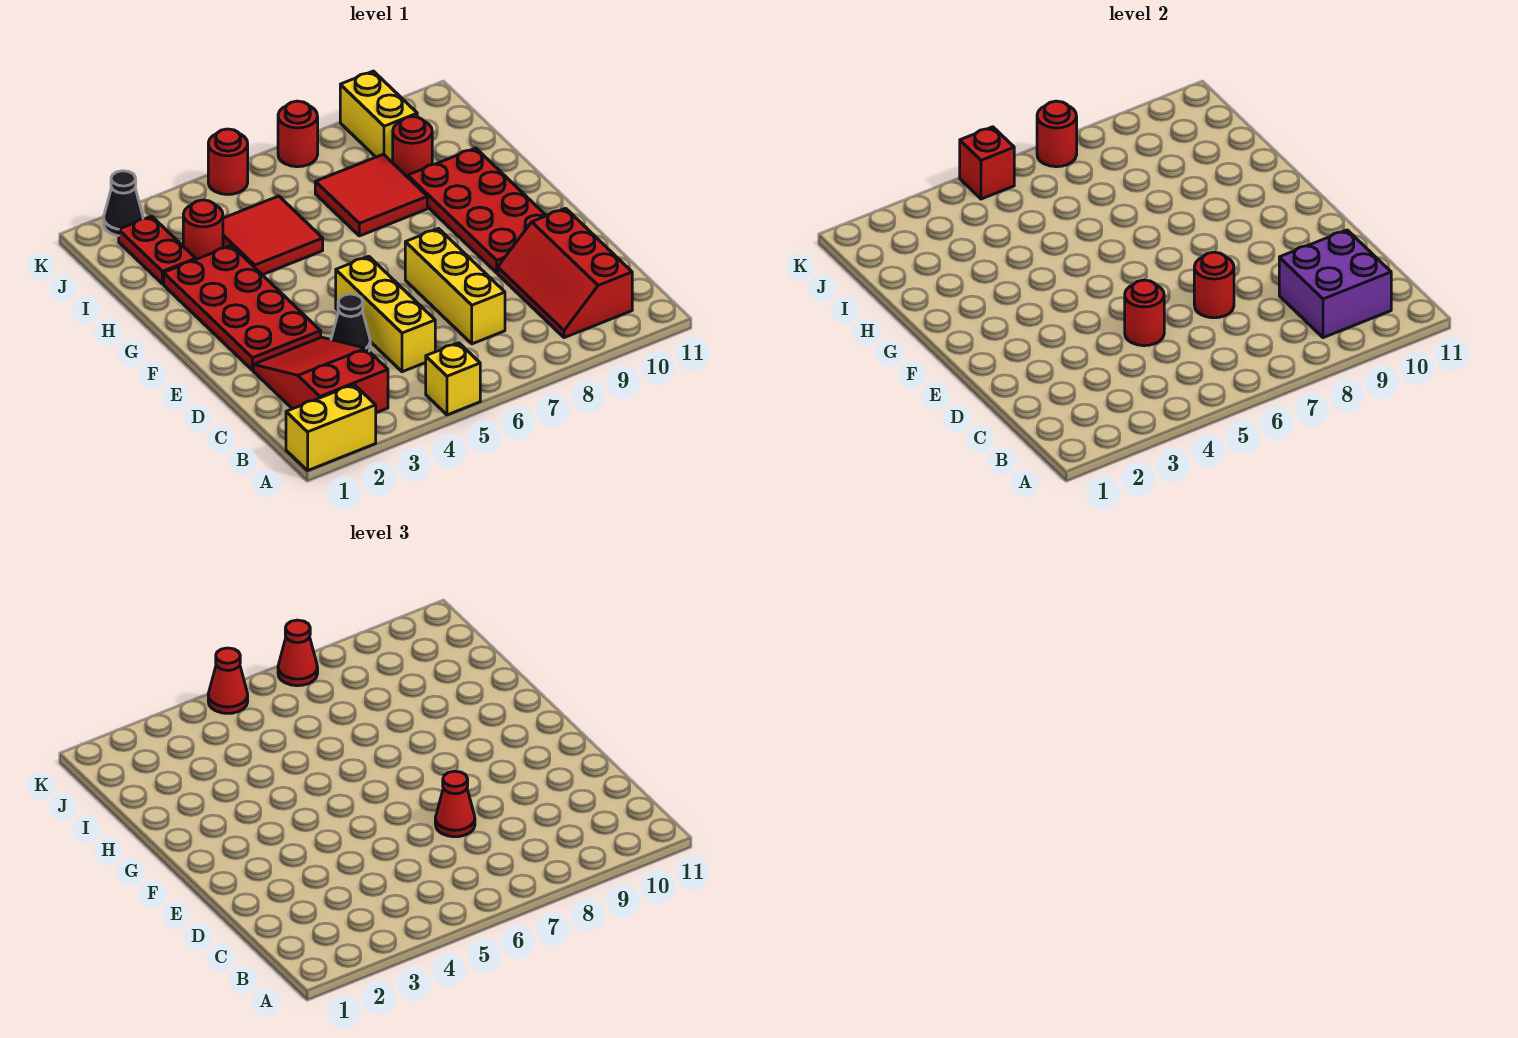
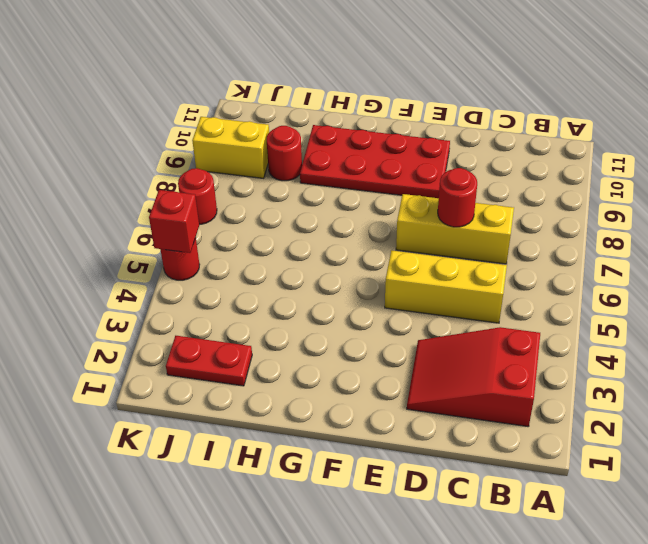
none -> yellow 1x2 brick [286,385,376,470]
none -> yellow 1x1 brick [426,343,480,415]
none -> red 2x3 slope [498,208,632,338]

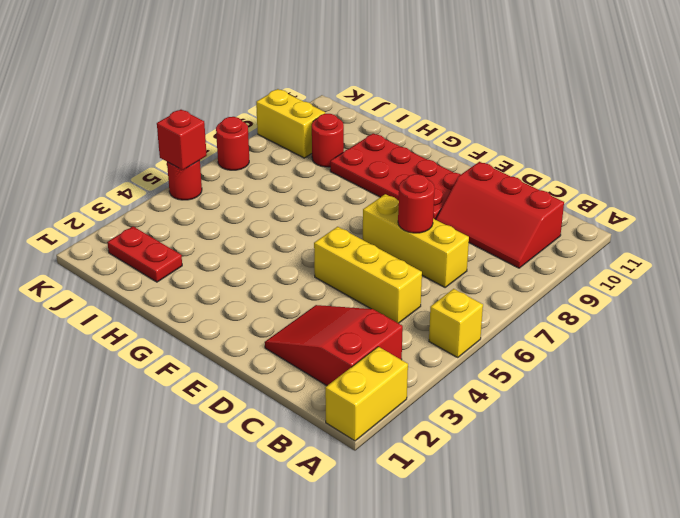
none -> black 1x1 cone [331,294,370,351]
none -> red 2x4 plate [164,246,321,370]
none -> red 2x2 tile [223,196,323,275]

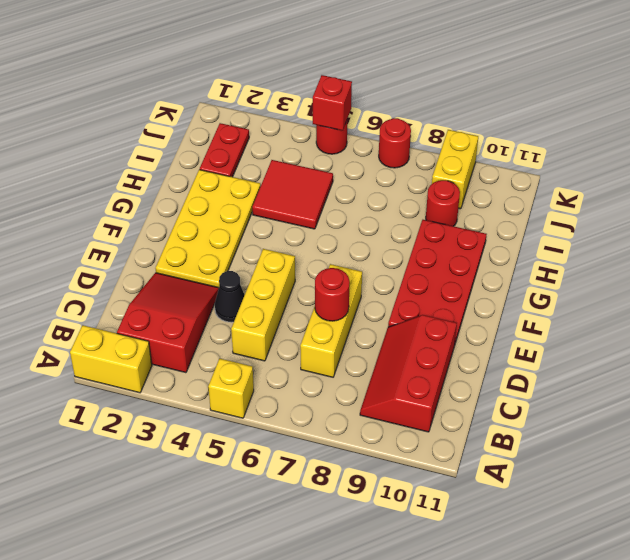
yellow 2x4 plate [155,170,260,287] -> red 2x4 plate [164,246,321,370]
none -> red 2x2 tile [315,154,427,236]
none -> red 1x1 round brick [183,200,223,259]
none -> black 1x1 cone [104,171,143,236]

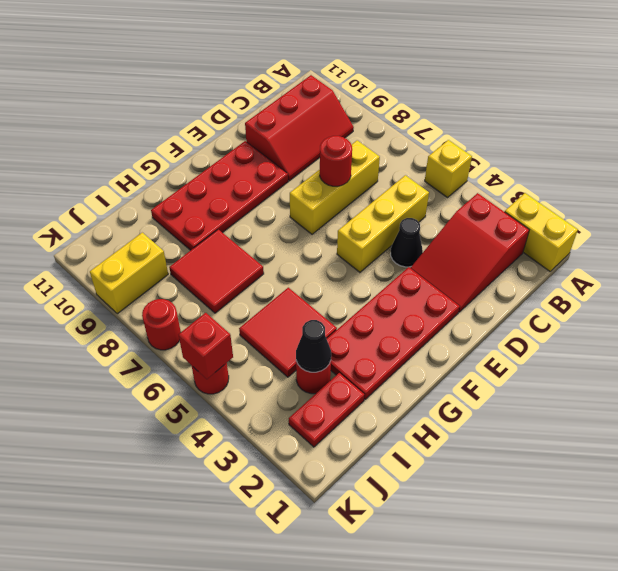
black 1x1 cone [296,320,331,372] -> black 1x1 cone moved to [104,171,143,236]
none -> red 1x1 round brick [393,117,432,177]
none -> purple 2x2 brick [1279,230,1391,338]
none -> red 1x1 round brick [1125,280,1164,346]

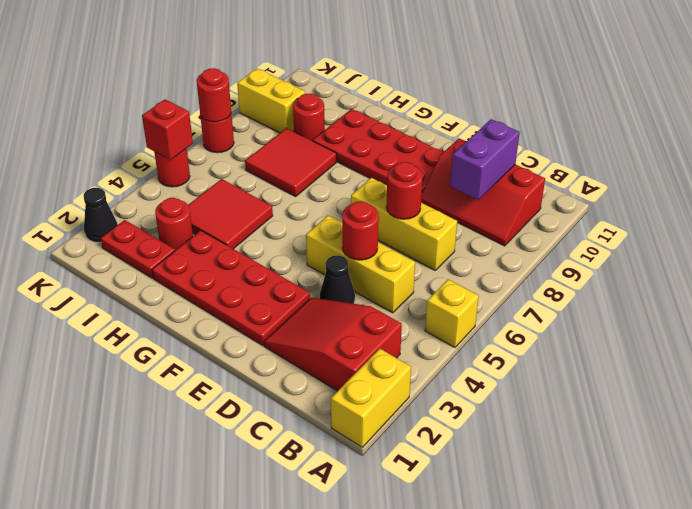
purple 1x2 brick [450,119,520,200] -> purple 2x2 brick [1279,230,1391,338]
none -> red 1x1 cone [435,771,475,837]
none -> red 1x1 cone [208,648,248,713]
none -> red 1x1 cone [278,620,318,686]

